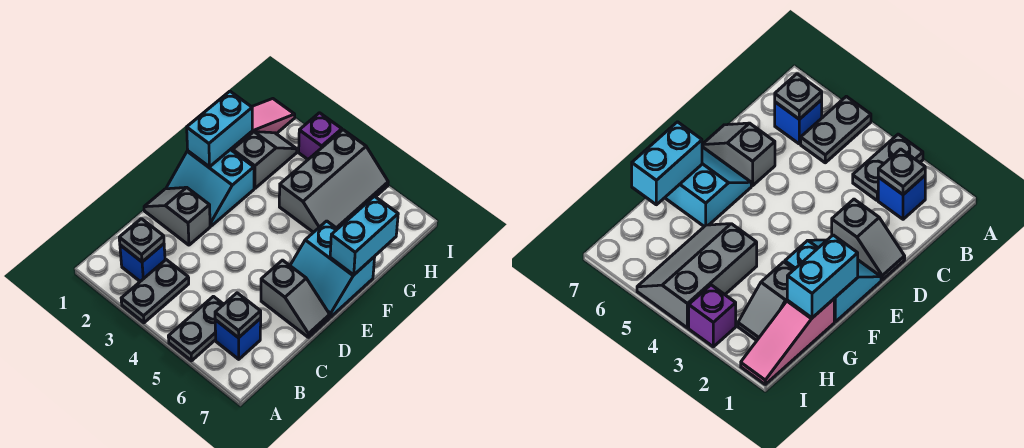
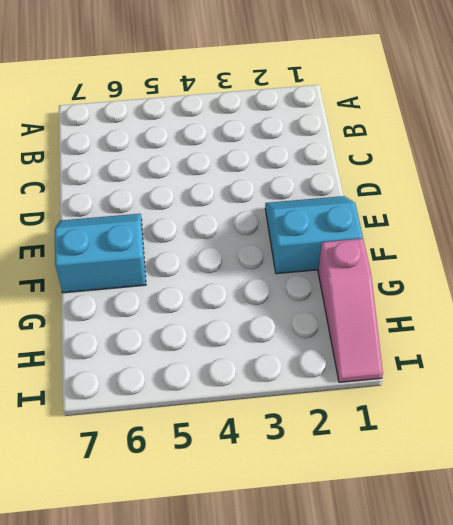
none -> grey 1x2 plate [121,260,189,323]
none -> grey 1x2 plate [168,296,224,361]
none -> blue 1x1 brick [120,244,165,281]

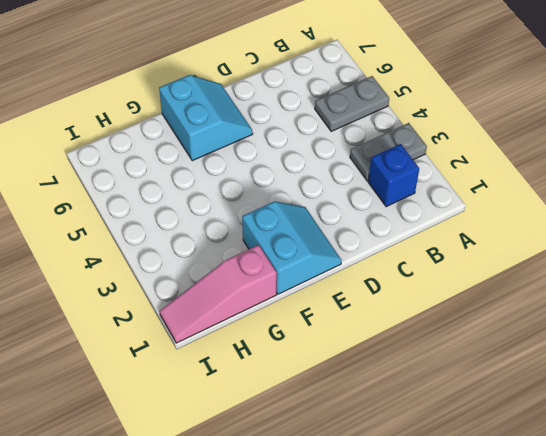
none -> blue 1x1 brick [215,319,261,359]
none -> grey 1x2 slope [144,187,210,245]
none -> grey 1x2 slope [261,260,330,337]

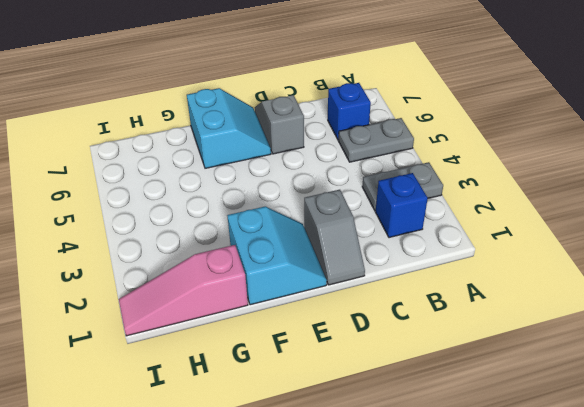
none -> grey 1x2 slope [233,132,297,188]
none -> grey 2x3 slope [279,130,388,232]
none -> purple 1x1 brick [299,113,342,159]

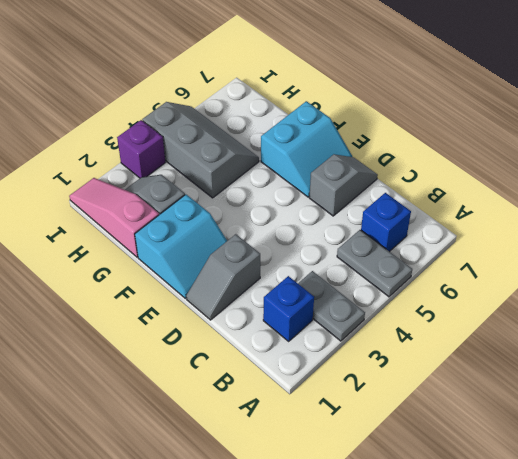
none -> grey 1x1 plate [119,219,164,262]
none -> grey 1x1 plate [215,293,261,338]
none -> cyan 1x2 brick [187,91,252,167]

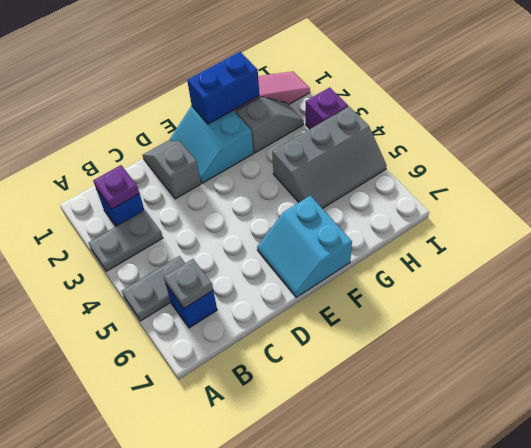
purple 1x1 plate [93,165,139,209] -> grey 1x1 plate [119,219,164,262]
blue 1x2 brick [187,52,259,124] -> cyan 1x2 brick [187,91,252,167]
none -> grey 1x2 slope [261,260,330,337]
none -> cyan 1x2 brick [330,196,398,275]

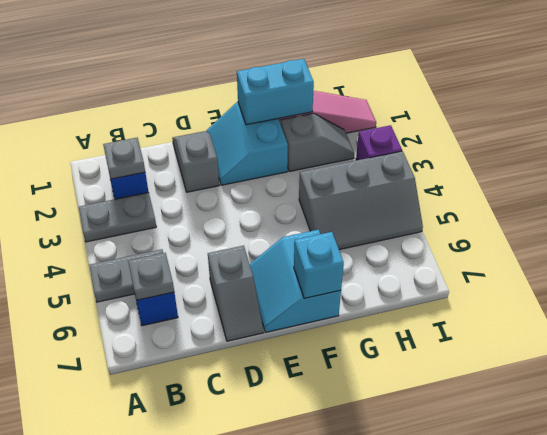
cyan 1x1 brick [294,232,344,299] -> cyan 1x2 brick [330,196,398,275]

